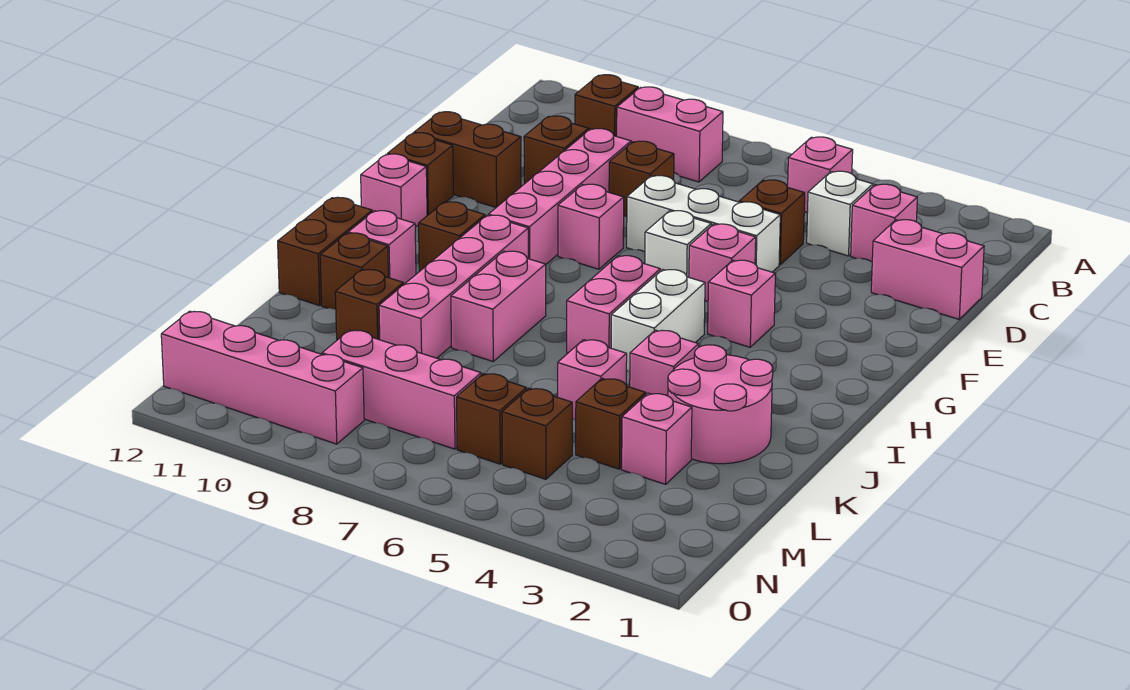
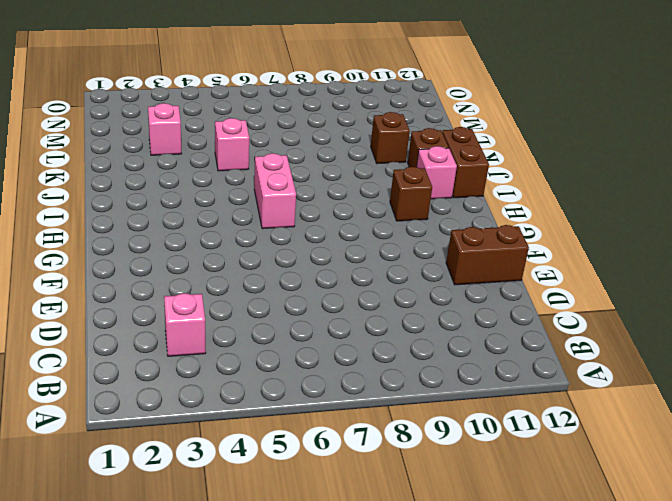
none -> pink 1x1 brick [788,137,853,213]
none -> pink 1x2 brick [617,87,723,182]
none -> brown 1x1 brick [575,75,638,136]
none -> white 1x1 brick [807,171,873,256]

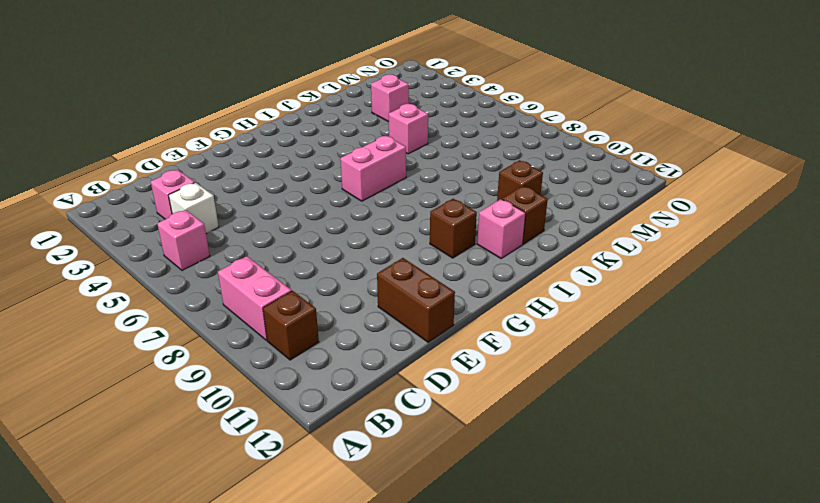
none -> pink 1x2 brick [871,220,984,319]
none -> brown 1x1 brick [740,180,805,265]
none -> brown 1x1 brick [609,141,674,216]
none -> pink 1x4 brick [488,129,631,264]

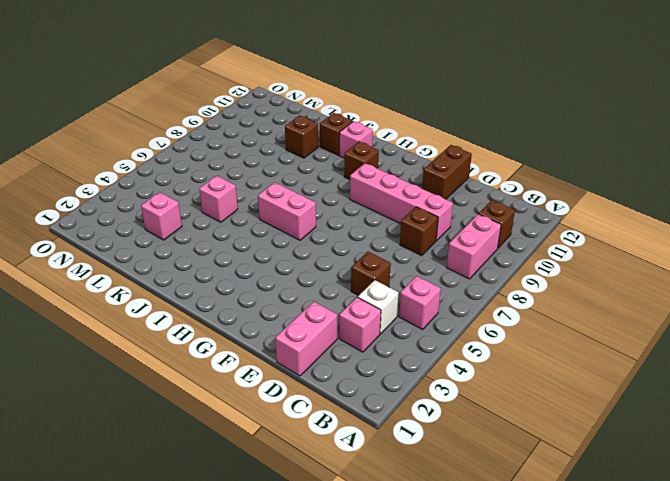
none -> brown 1x1 brick [524,116,589,184]
none -> white 1x3 brick [627,176,780,272]
none -> pink 1x1 brick [689,224,756,302]
none -> white 1x1 brick [645,211,711,277]

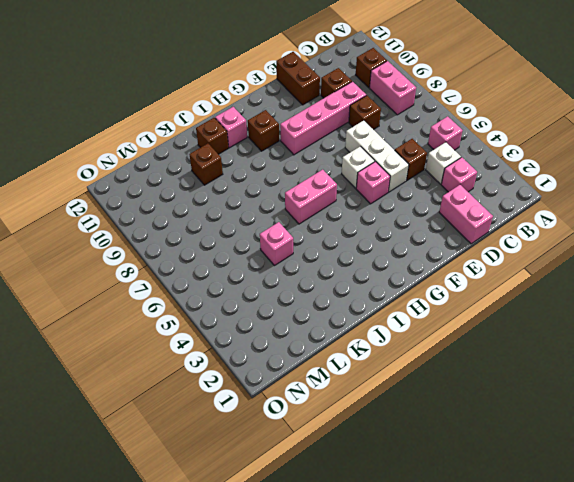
none -> pink 1x1 brick [558,184,624,269]
none -> brown 1x1 brick [388,133,453,216]
none -> pink 1x1 brick [708,260,775,347]
none -> pink 1x1 brick [361,154,427,227]

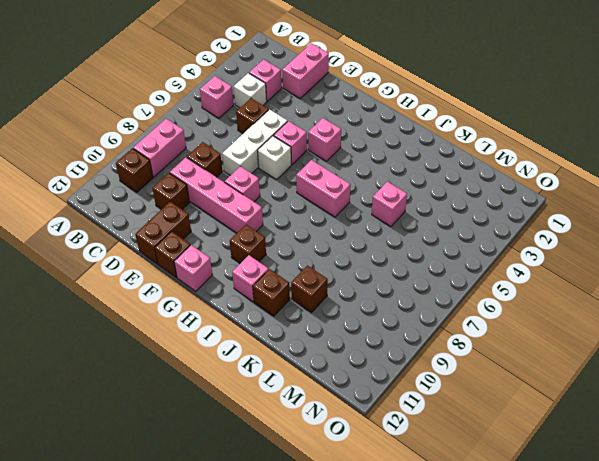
none -> white 1x2 brick [611,269,705,372]
none -> pink 1x4 brick [379,215,528,358]
none -> pink 1x2 brick [451,251,546,361]
none -> brown 1x2 brick [278,197,372,306]

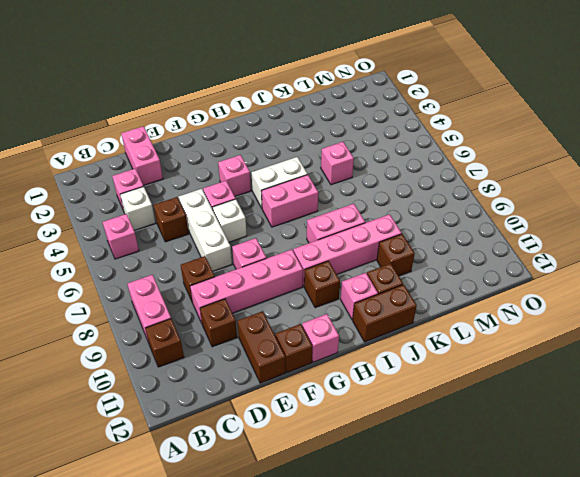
none -> pink 2x2 round brick [668,345,773,464]
none -> pink 1x1 brick [630,330,699,396]
none -> pink 1x1 brick [622,393,692,484]
none -> brown 1x1 brick [576,378,646,469]

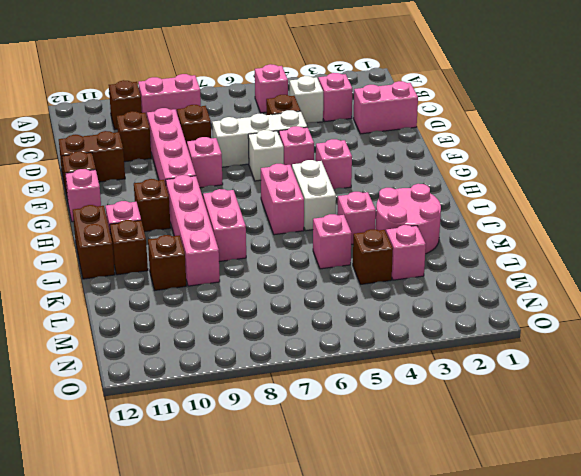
none -> brown 1x1 brick [502,388,572,479]
none -> brown 1x1 brick [457,374,527,464]
none -> pink 1x3 brick [322,330,481,449]
none -> pink 1x4 brick [161,311,364,444]

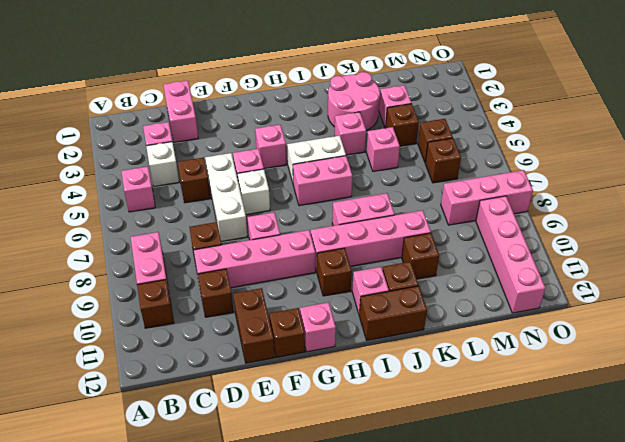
pink 1x3 brick [441,170,533,225] -> pink 1x3 brick turned to [322,330,481,449]

